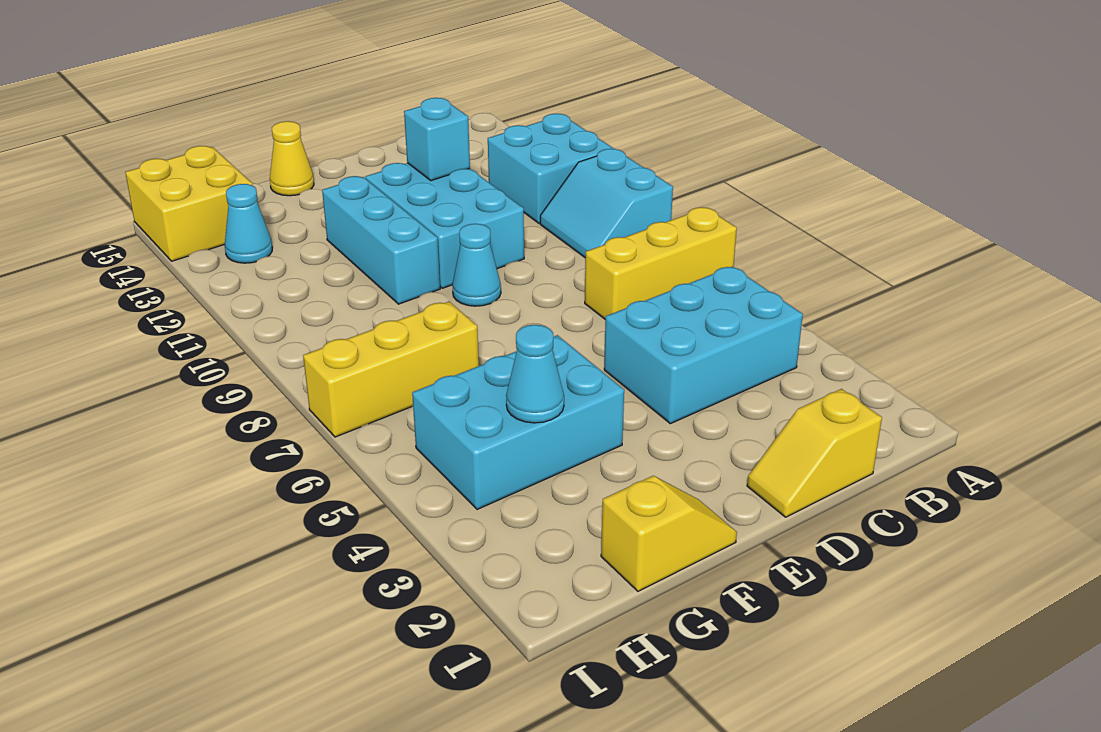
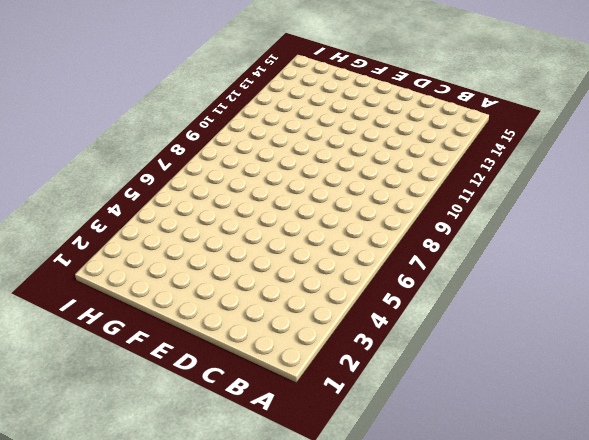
none -> yellow 1x3 brick [585,207,737,319]
none -> cyan 2x2 slope [540,149,673,258]
none -> cyan 2x2 brick [488,114,614,223]

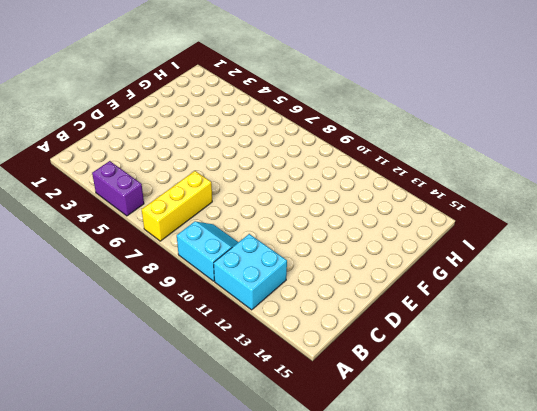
purple 1x2 brick [92,161,144,216] -> none
none -> cyan 2x3 brick [604,267,803,424]
none -> yellow 1x2 slope [747,389,882,517]
none -> cyan 2x3 brick [365,163,524,288]

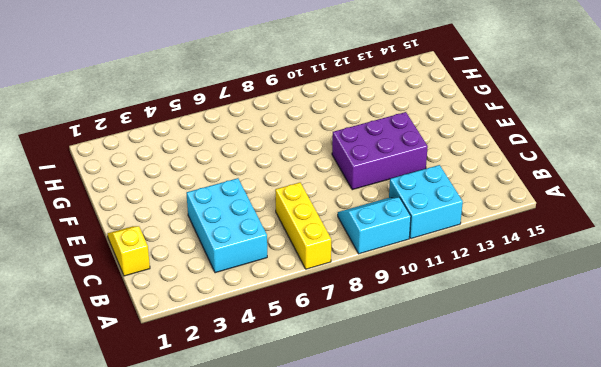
purple 2x3 brick [332,112,428,190] -> cyan 2x3 brick [365,163,524,288]
none -> cyan 1x1 cone [452,224,501,306]
none -> yellow 1x2 slope [601,476,737,591]
none -> cyan 2x3 brick [412,335,624,510]

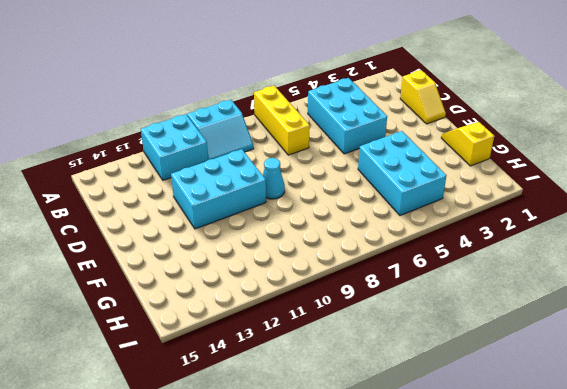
none -> cyan 1x3 brick [322,176,440,304]
none -> yellow 1x1 cone [270,121,314,196]
none -> yellow 1x3 brick [303,302,479,437]

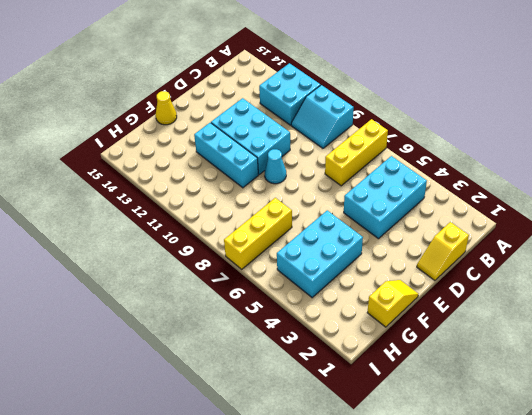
none -> cyan 1x1 cone [225,184,272,263]
none -> yellow 2x2 brick [125,146,253,261]
none -> cyan 1x1 brick [404,98,470,181]

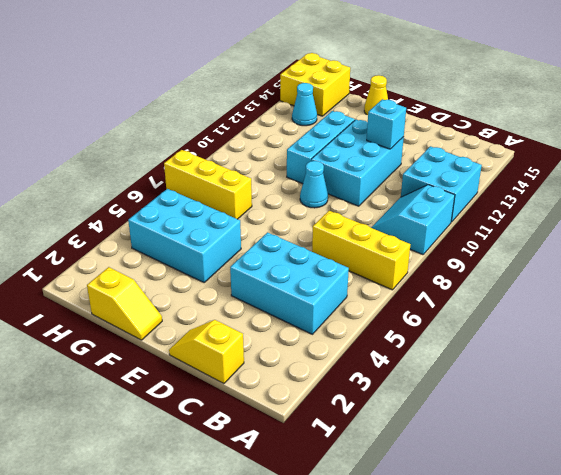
none -> cyan 1x1 cone [506,325,564,423]

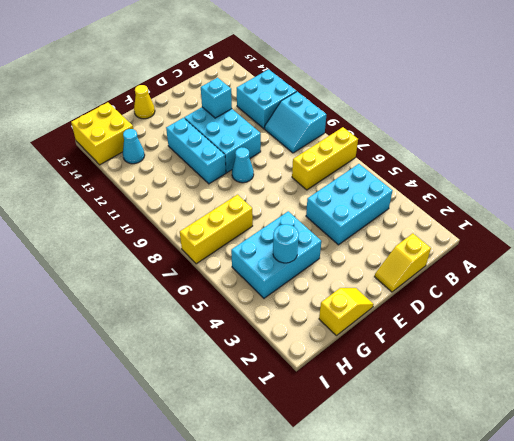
cyan 1x1 round brick [273,224,299,263] -> cyan 1x1 cone [506,325,564,423]

